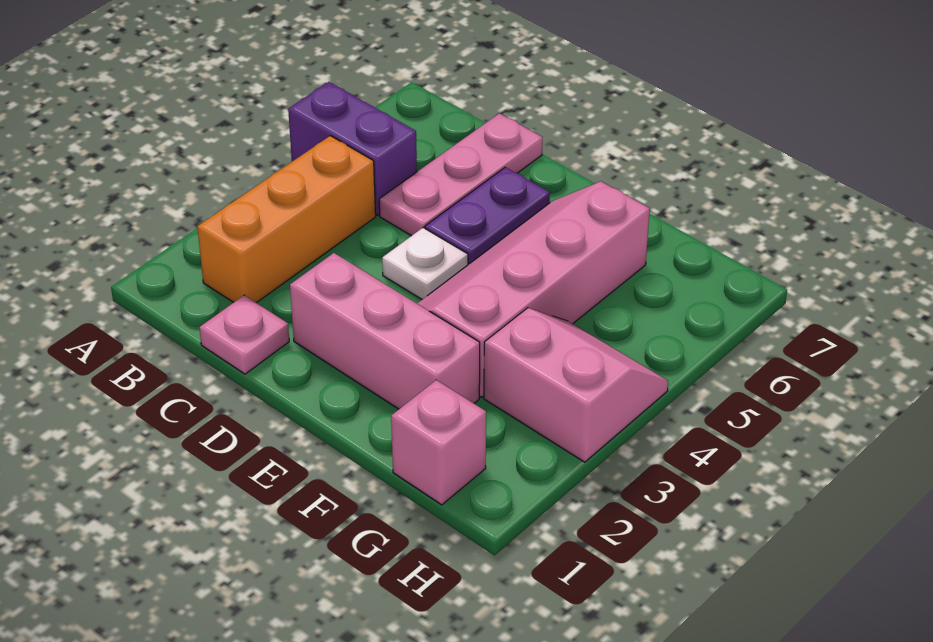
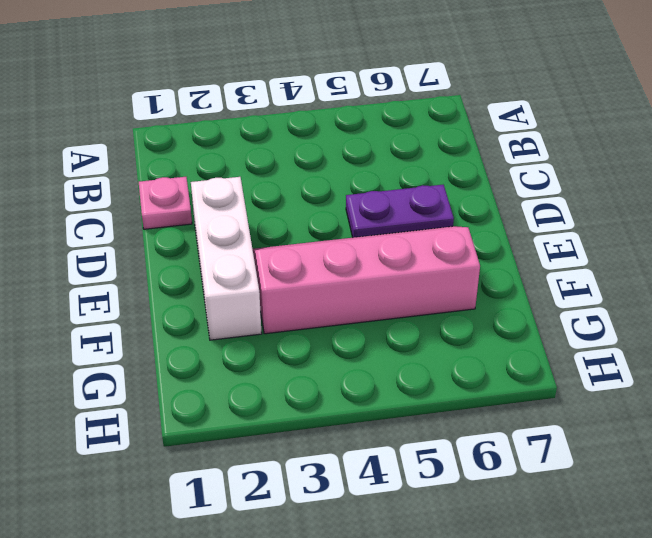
white 1x3 brick [191,177,262,340] -> pink 1x3 brick [290,253,480,409]
none -> purple 1x2 brick [288,82,417,215]
none -> orange 1x3 brick [197,136,376,303]

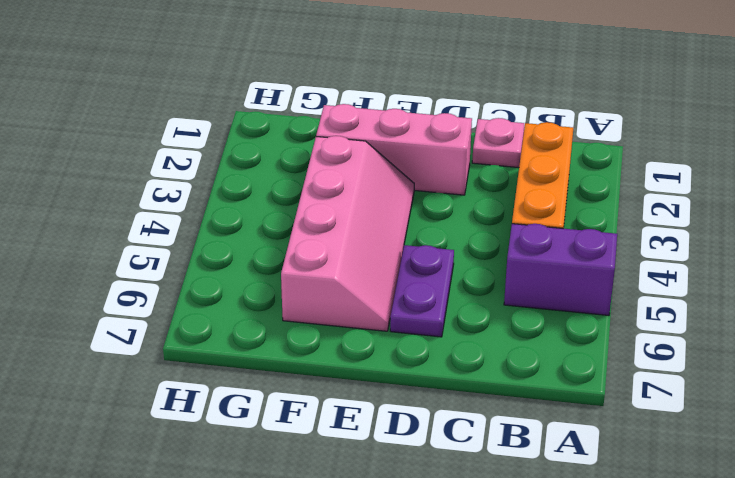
none -> pink 1x3 plate [379,113,543,236]
none -> white 1x1 plate [382,228,468,299]

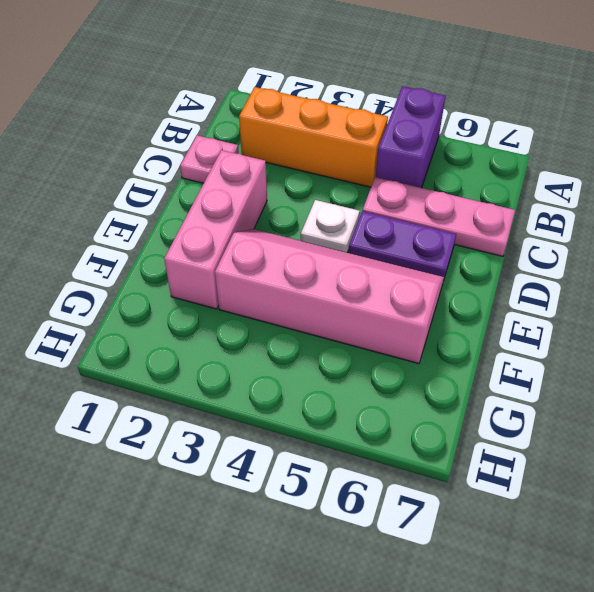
none -> pink 1x1 brick [391,380,486,505]
none -> pink 2x2 slope [484,308,668,462]

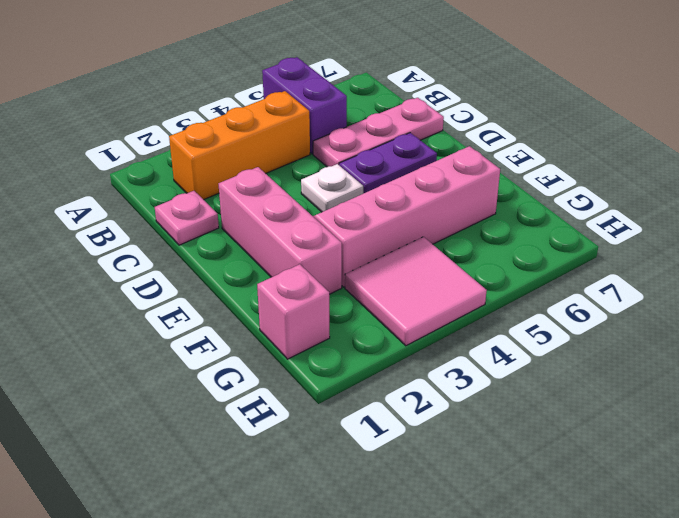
pink 2x2 tile [345,237,487,346] -> pink 2x2 slope [484,308,668,462]

